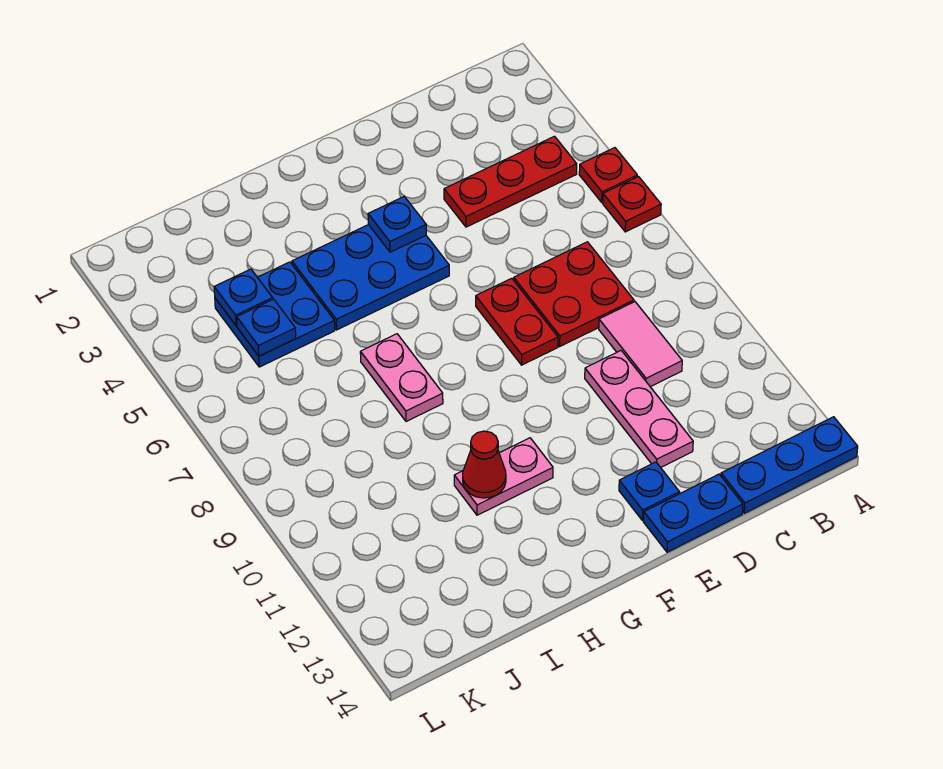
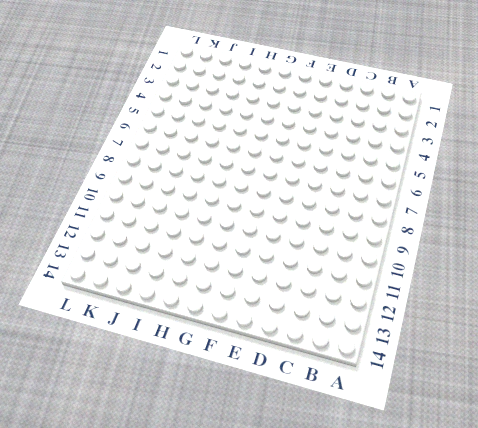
none -> red 1x1 plate [579,148,637,202]
none -> red 1x1 plate [603,177,661,232]
none -> blue 1x3 plate [721,417,858,513]

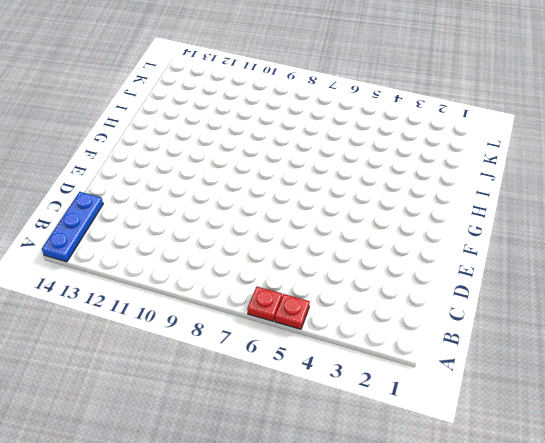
none -> red 1x3 plate [444,136,577,227]
none -> red 2x2 plate [514,242,634,346]
none -> pink 1x2 tile [599,302,682,387]

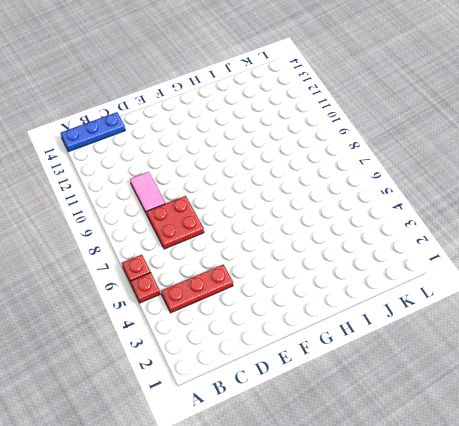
none -> pink 1x3 plate [585,351,693,467]
none -> blue 1x2 plate [644,474,743,552]
none -> red 1x2 plate [476,278,558,365]

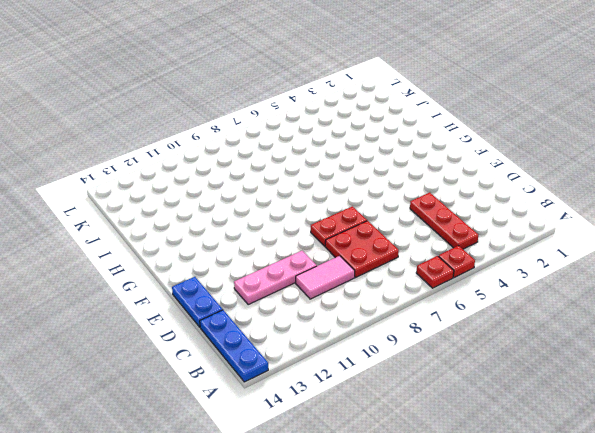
none -> blue 1x1 plate [619,462,680,520]
none -> blue 2x3 plate [292,225,449,330]
none -> pink 1x2 plate [454,438,553,515]

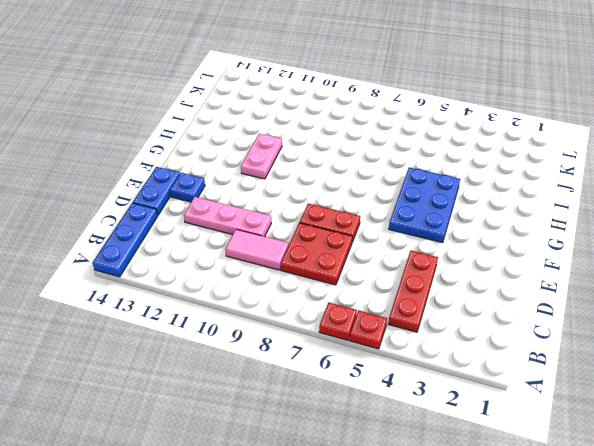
none -> pink 1x2 plate [360,334,443,421]
none -> blue 2x2 plate [215,262,335,367]
none -> blue 1x1 plate [368,197,426,252]

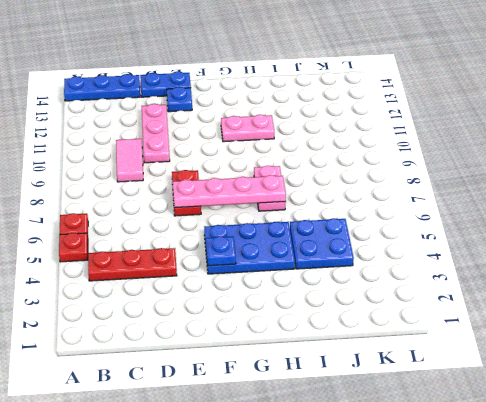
pink 1x4 plate [172,175,286,208] -> none
none -> red 2x2 plate [514,242,634,346]
none -> red 1x1 cone [463,431,506,498]
none -> blue 1x1 plate [214,269,273,326]

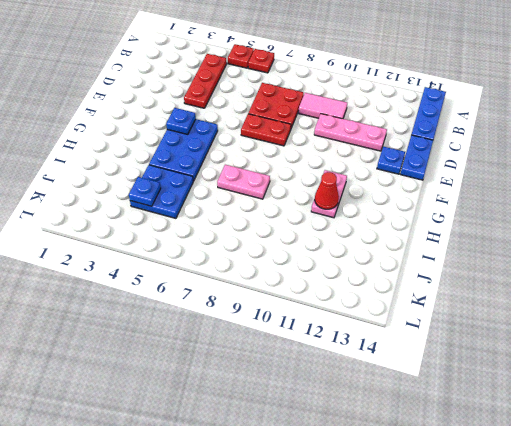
none -> blue 1x1 plate [237,299,296,356]

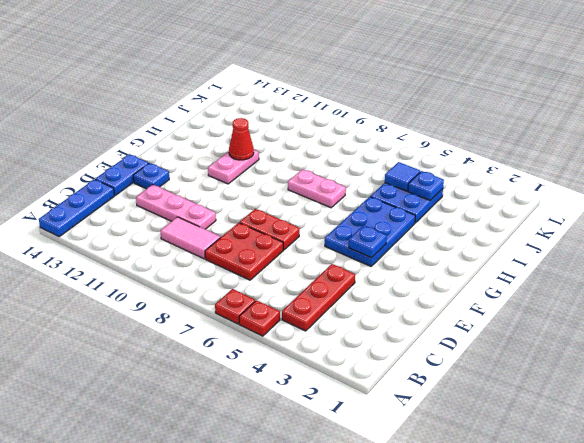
blue 1x1 tile [385,162,420,191] -> blue 1x1 plate [237,299,296,356]

